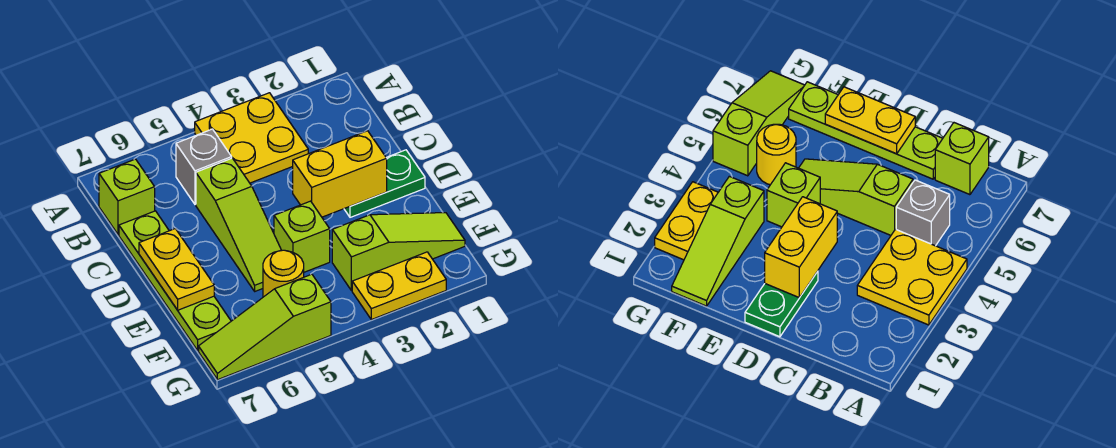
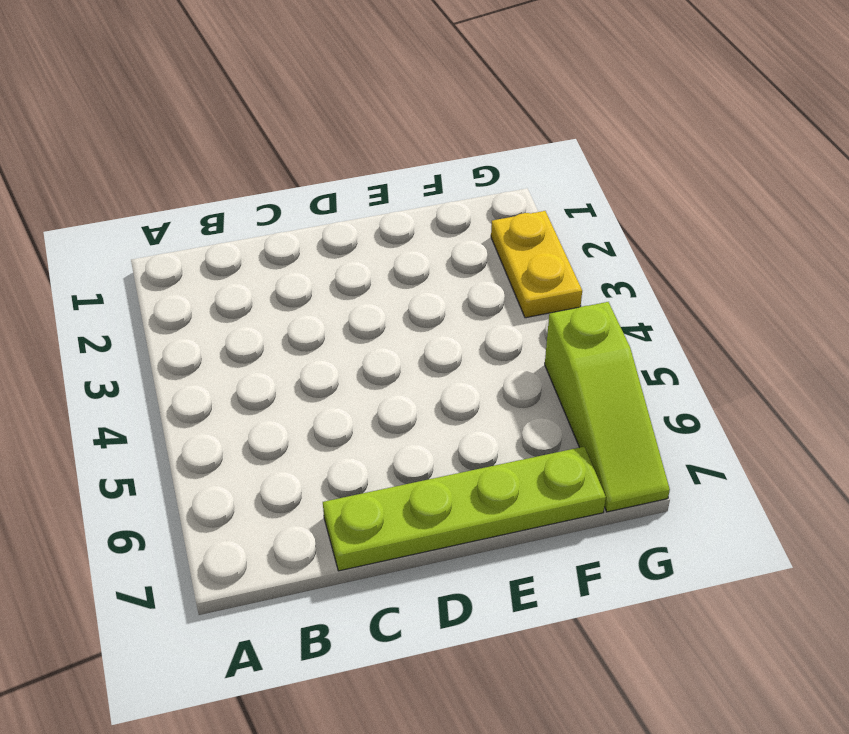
none -> yellow 2x2 plate [195,93,308,183]
none -> grey 1x1 brick [176,129,232,204]
none -> lime 1x1 brick [99,159,155,234]

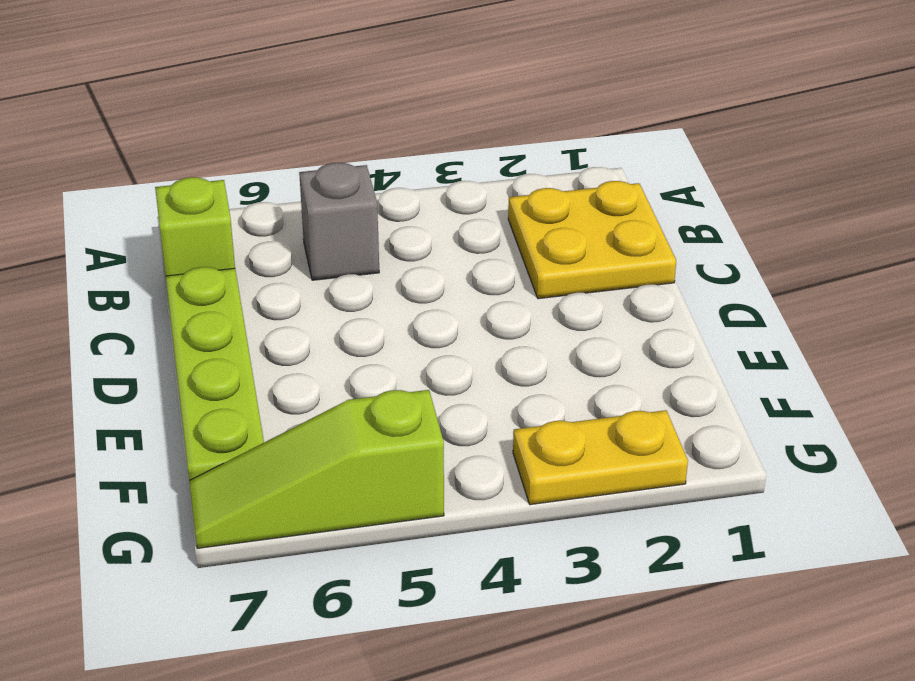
yellow 2x2 plate [508,181,676,299] -> yellow 2x2 plate moved to [195,93,308,183]
none -> lime 1x3 slope [196,158,282,291]
none -> green 1x2 plate [344,150,425,217]
none -> lime 1x1 brick [274,201,330,272]

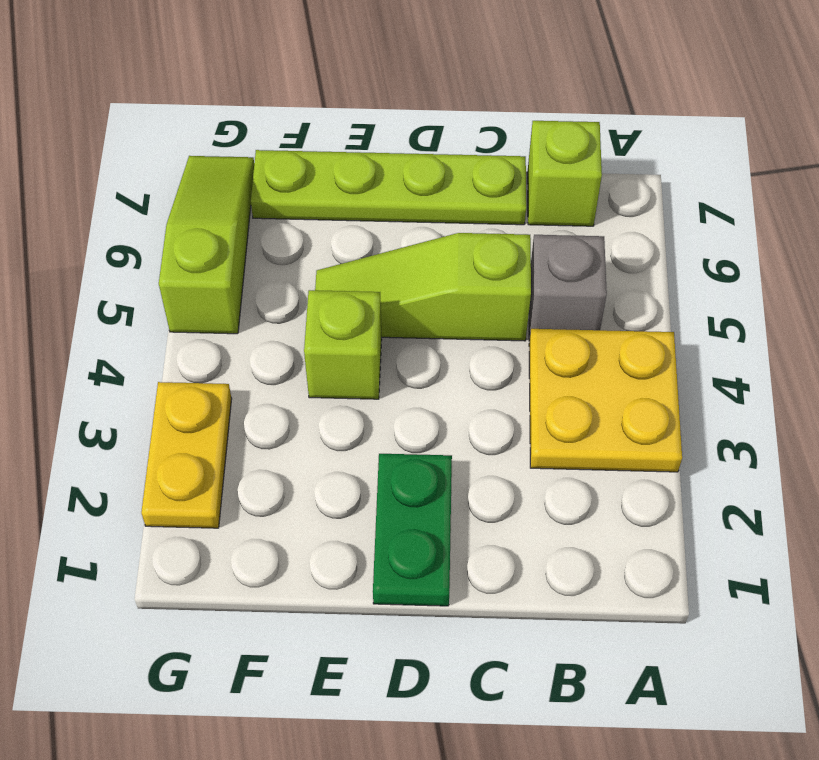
none -> lime 1x3 slope [332,213,465,291]
none -> yellow 1x1 round brick [263,250,304,297]
none -> yellow 1x2 brick [293,131,387,217]

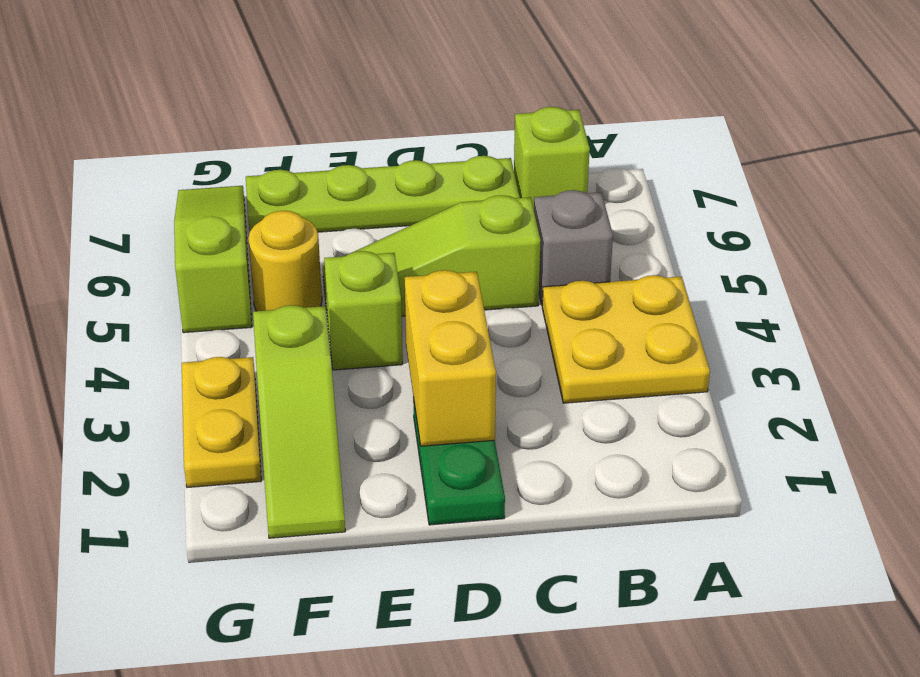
none -> yellow 1x2 plate [139,229,214,310]

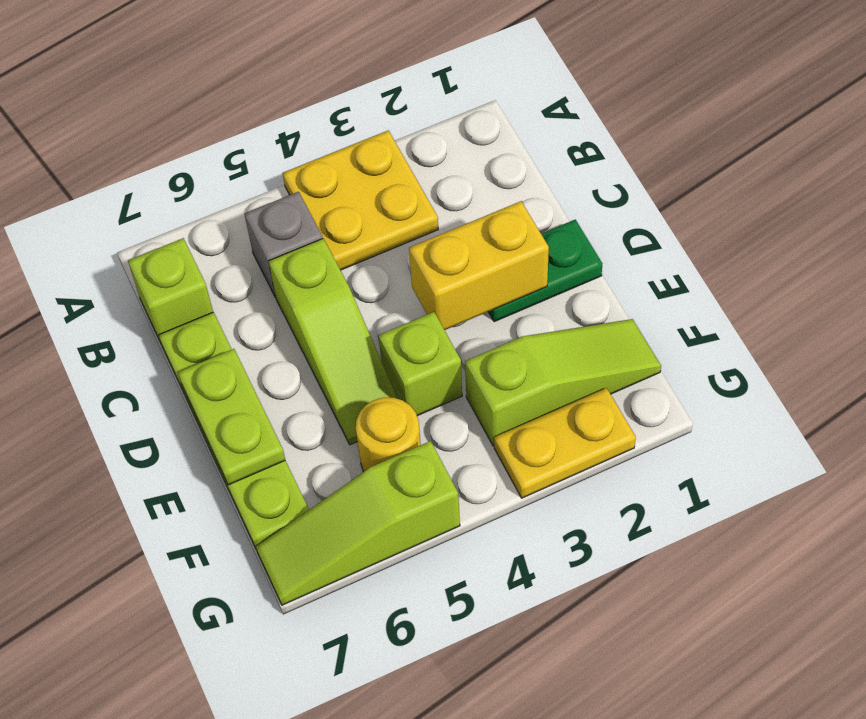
lime 1x2 plate [178,349,285,485] -> yellow 1x2 plate [139,229,214,310]

